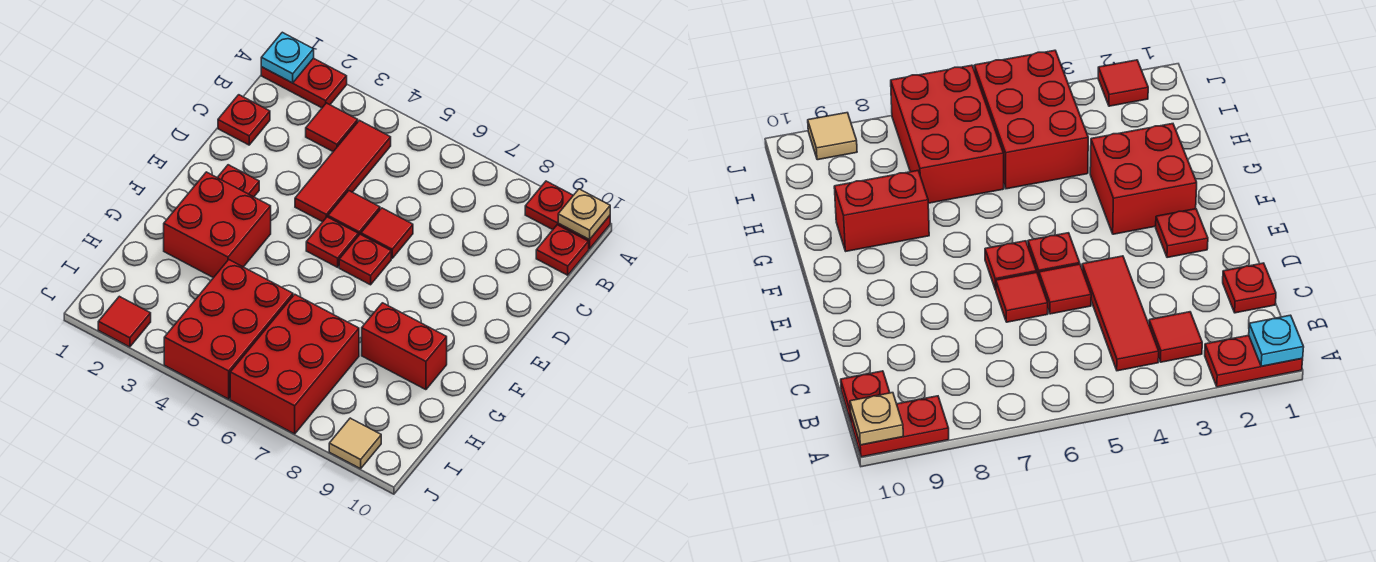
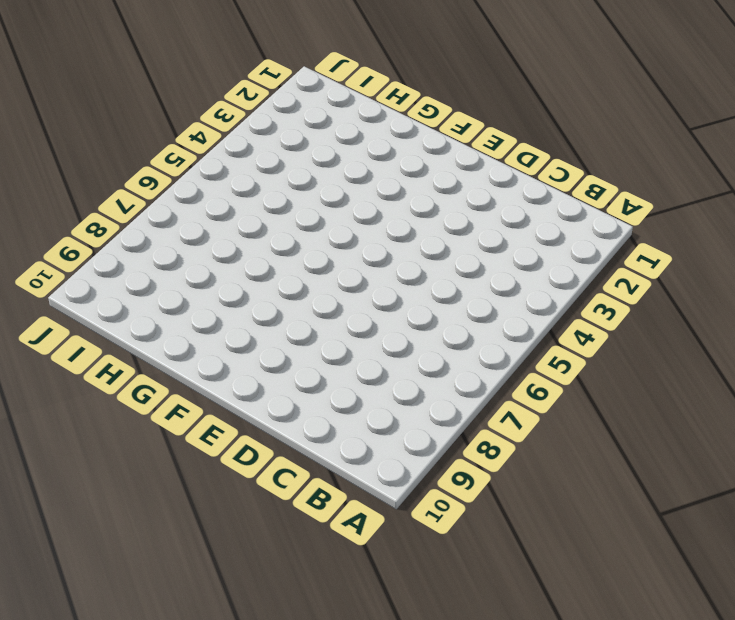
none -> red 1x2 plate [261,58,347,108]
none -> red 1x2 plate [525,181,610,249]
none -> red 1x1 tile [306,103,358,152]

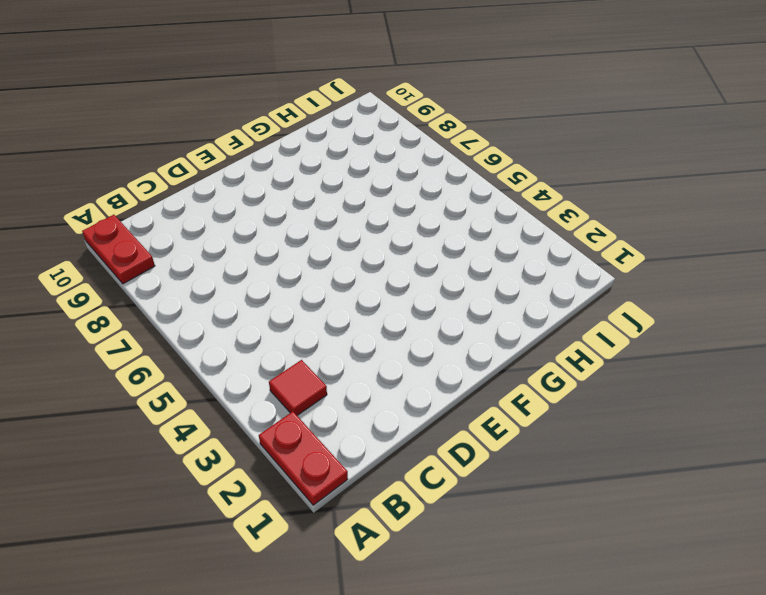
none -> red 1x3 tile [295,120,391,222]
none -> red 1x1 plate [536,225,589,275]
none -> red 1x1 plate [218,95,270,145]

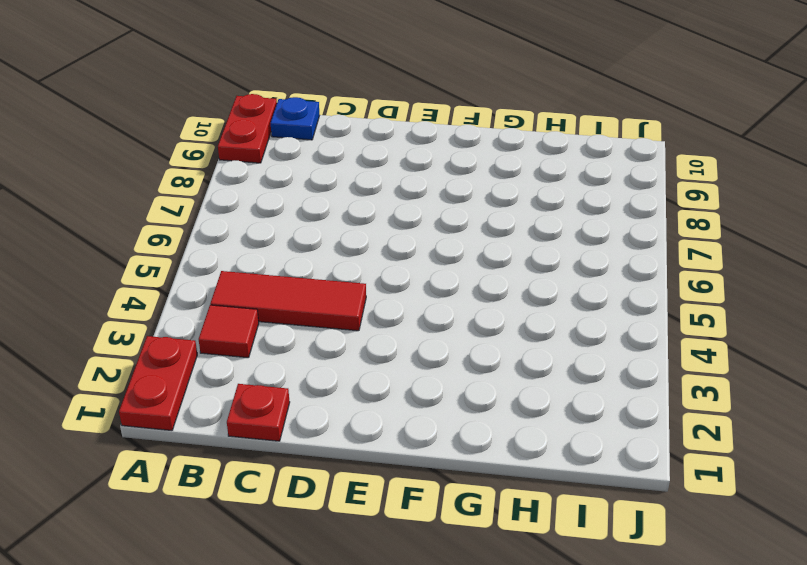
blue 1x1 plate [271,97,319,140] -> red 1x1 plate [536,225,589,275]
none -> red 1x1 tile [328,191,380,236]
none -> red 1x1 tile [361,208,413,258]
none -> red 1x1 plate [217,165,259,197]

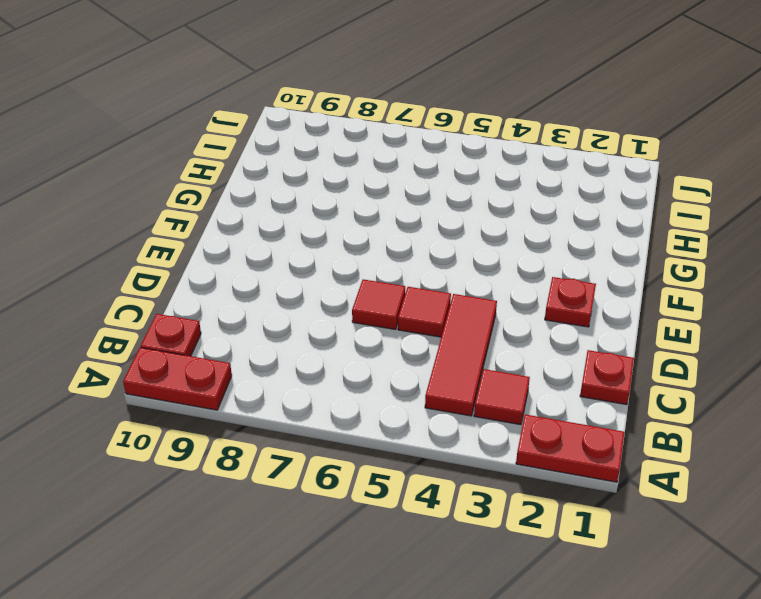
none -> red 1x1 plate [306,217,358,267]
none -> red 1x1 plate [339,234,391,285]
none -> red 2x2 brick [164,172,271,278]

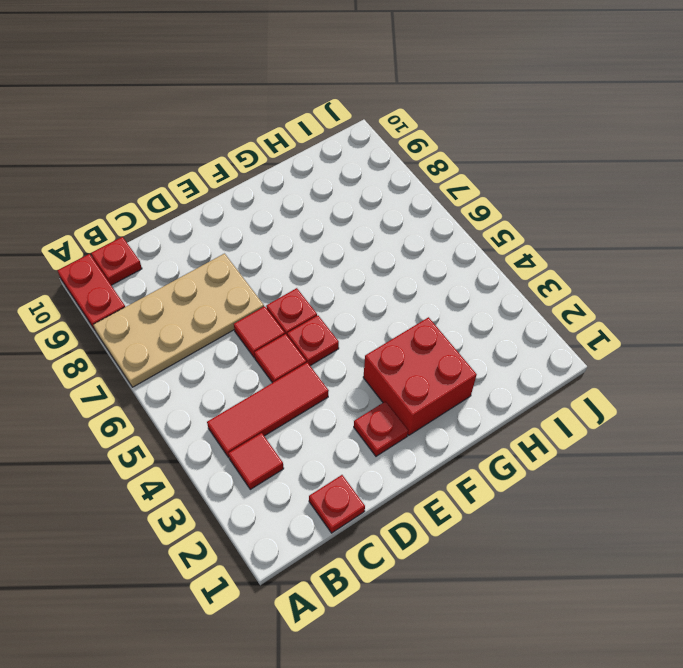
tan 2x4 plate [93,254,264,387] -> none
none -> red 1x2 plate [261,58,347,108]
none -> red 1x2 brick [362,303,447,390]
none -> red 2x3 brick [164,260,293,399]

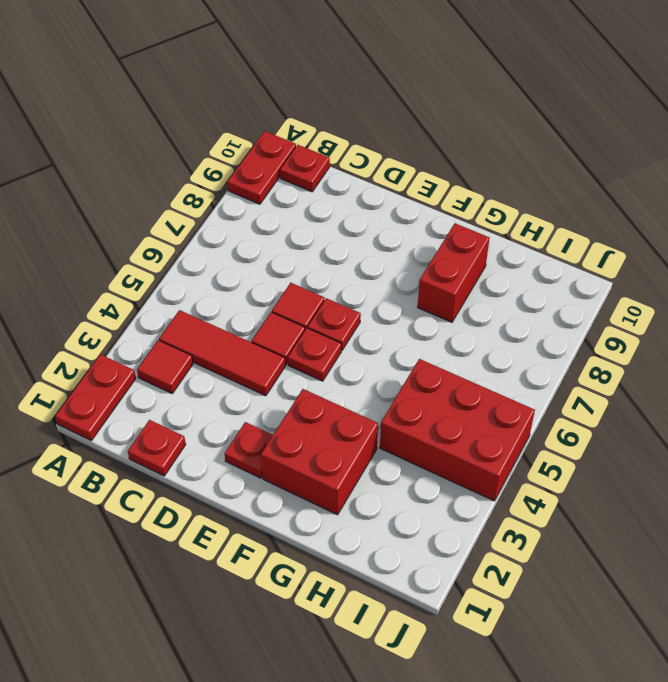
none -> red 2x3 brick [230,294,359,434]
none -> red 1x1 tile [98,296,151,347]
none -> tan 1x1 tile [329,418,381,469]

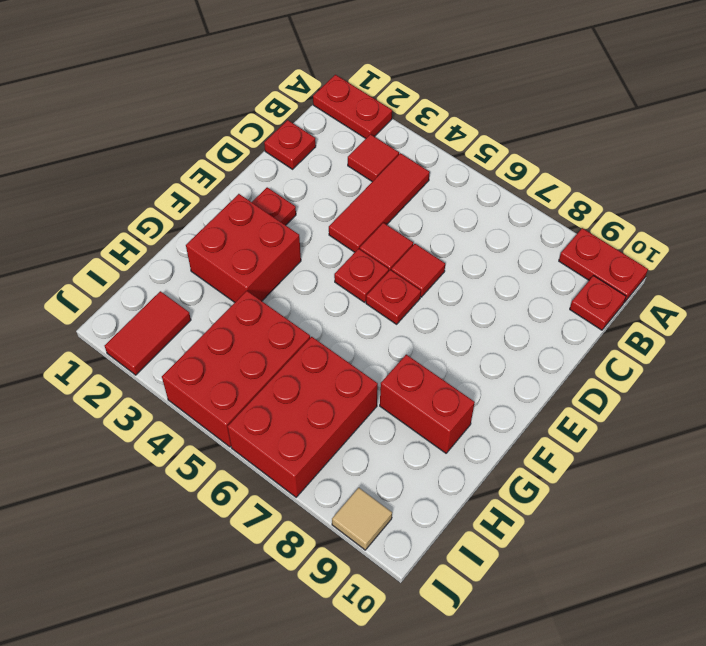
red 1x2 tile [105,291,191,375] -> red 1x1 tile [98,296,151,347]
none -> cyan 1x1 plate [261,32,314,83]
none -> tan 1x1 plate [558,189,610,240]

